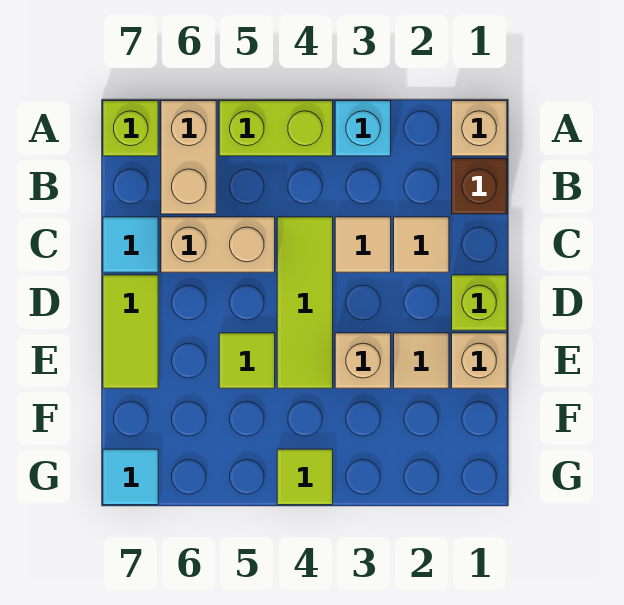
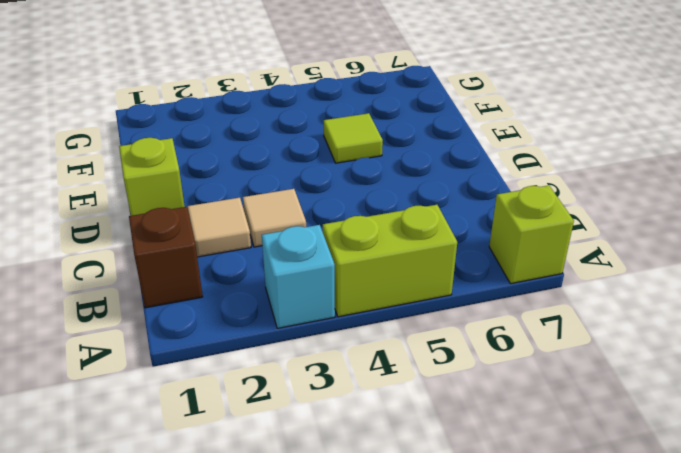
none -> tan 1x1 brick [452,101,507,156]
none -> tan 1x2 brick [161,101,216,214]
none -> lime 1x3 tile [277,217,333,388]

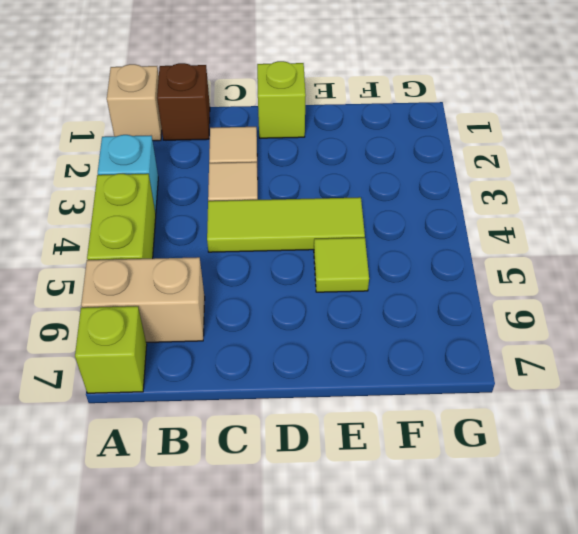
none -> tan 1x2 brick [161,217,275,272]
none -> cyan 1x1 tile [103,217,158,272]
none -> lime 1x2 tile [103,275,158,388]

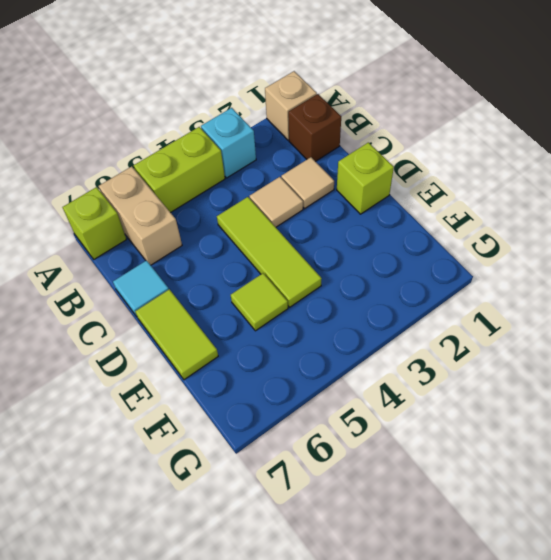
none -> tan 1x2 brick [161,217,275,272]
none -> tan 1x1 brick [452,333,507,388]
none -> tan 1x1 tile [394,333,449,388]

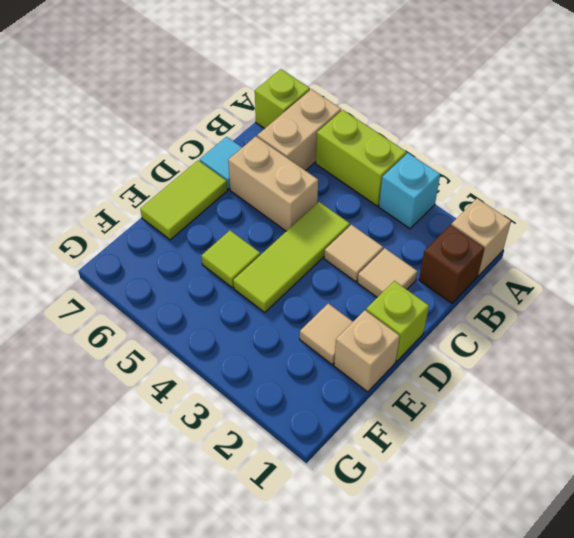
none -> tan 1x1 brick [335,333,391,388]
none -> lime 1x1 tile [277,449,333,505]
none -> cyan 1x1 tile [103,449,158,505]

